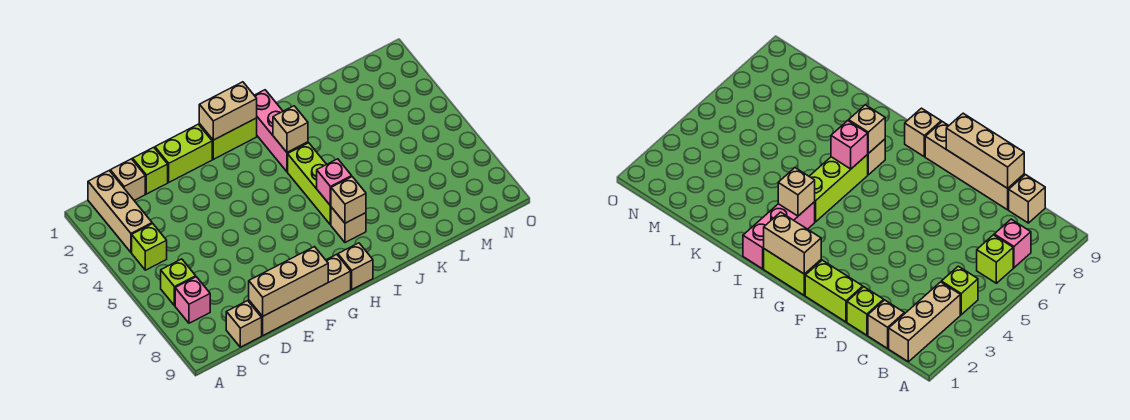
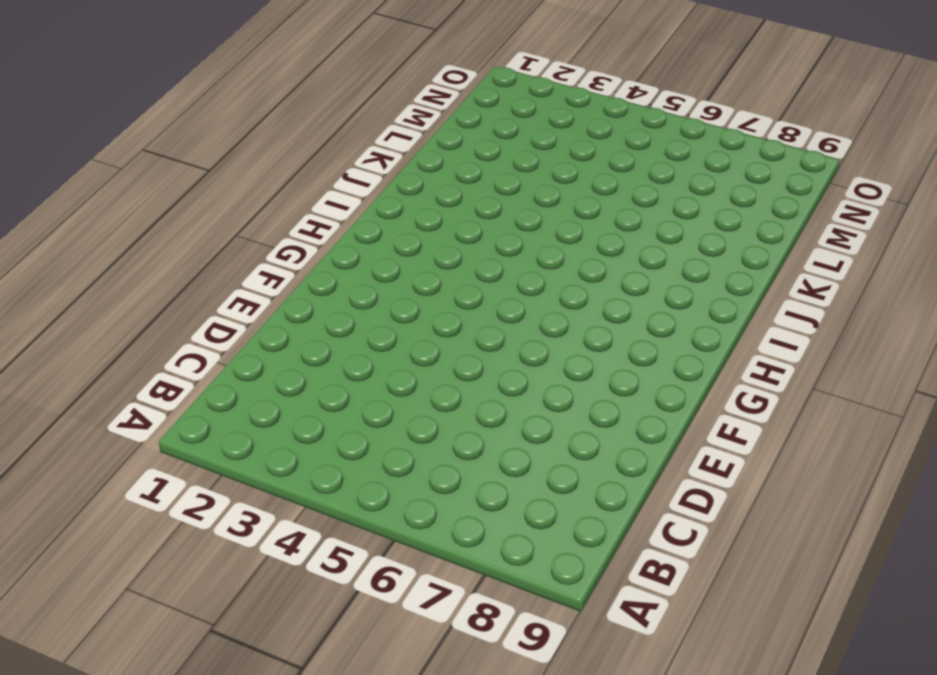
none -> tan 1x3 brick [88,171,152,252]
none -> lime 1x1 brick [132,224,167,270]
none -> lime 1x1 brick [161,259,196,306]

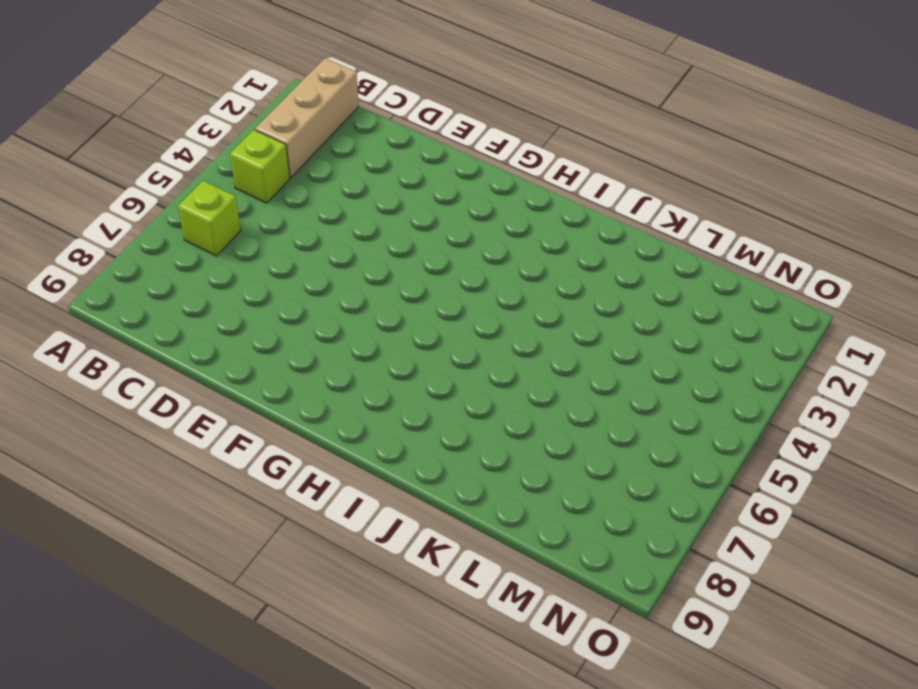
none -> pink 1x1 brick [175,277,210,323]
none -> tan 1x1 brick [110,159,145,200]
none -> tan 1x1 brick [226,301,262,347]

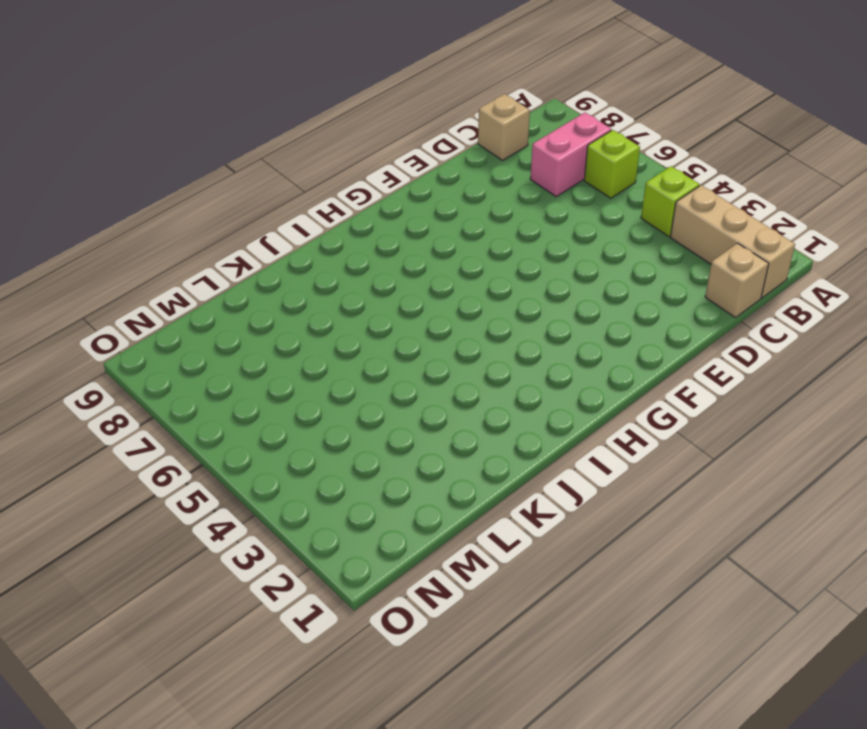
pink 1x2 brick [530,113,611,197] -> pink 1x1 brick [175,277,210,323]
none -> lime 1x1 brick [133,147,168,194]
none -> tan 1x4 brick [249,254,351,335]
none -> lime 1x2 brick [155,124,212,182]

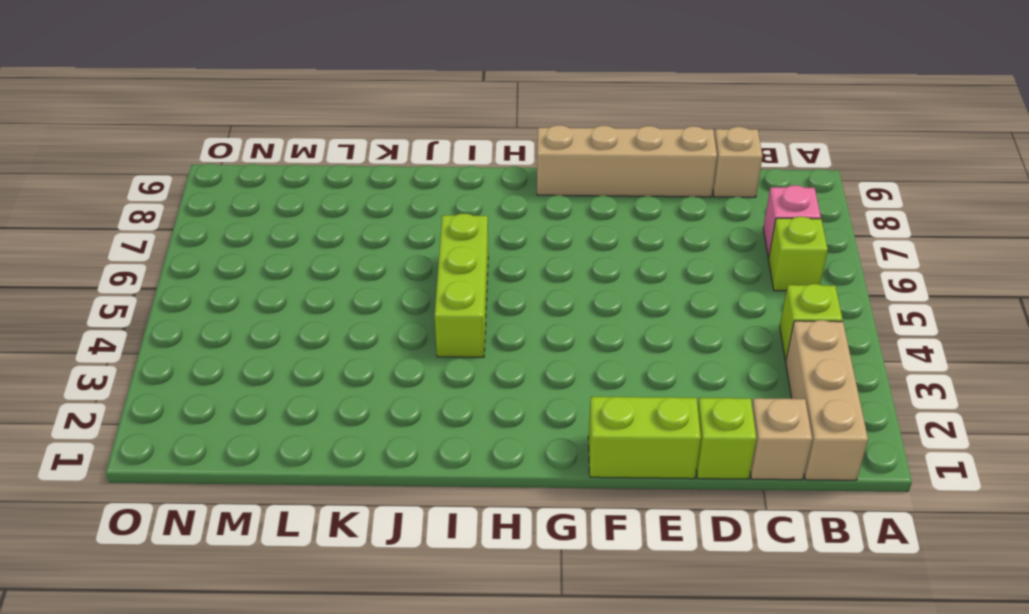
none -> lime 1x2 brick [199,118,257,159]
none -> tan 1x1 brick [338,243,373,289]
none -> pink 1x3 brick [254,90,308,172]

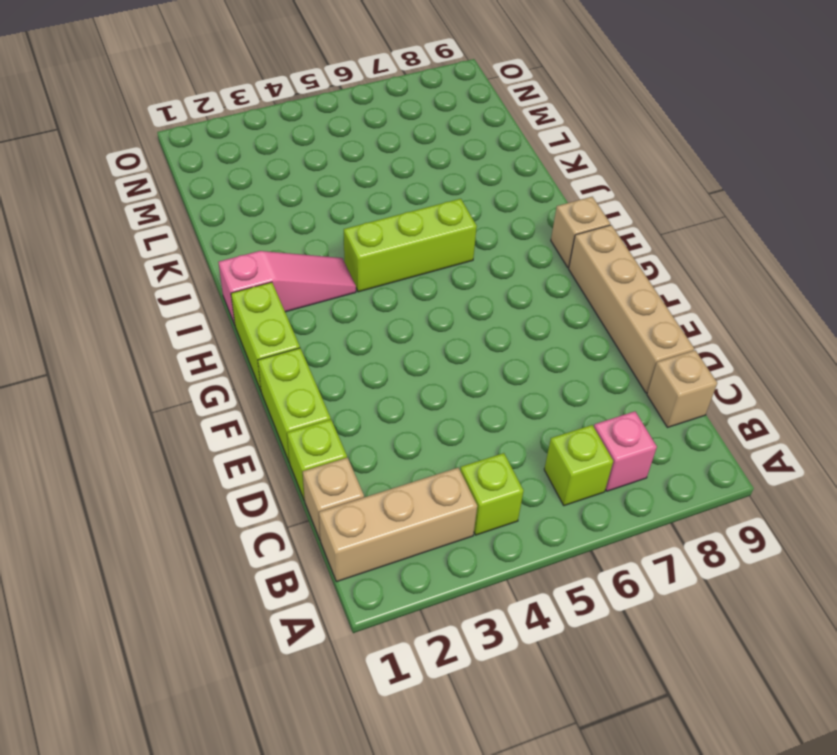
pink 1x3 slope [218,251,356,325] -> pink 1x3 brick [254,90,308,172]
none -> tan 1x1 brick [331,207,366,243]
none -> tan 1x3 brick [249,247,328,316]
none -> tan 1x2 brick [199,82,257,140]

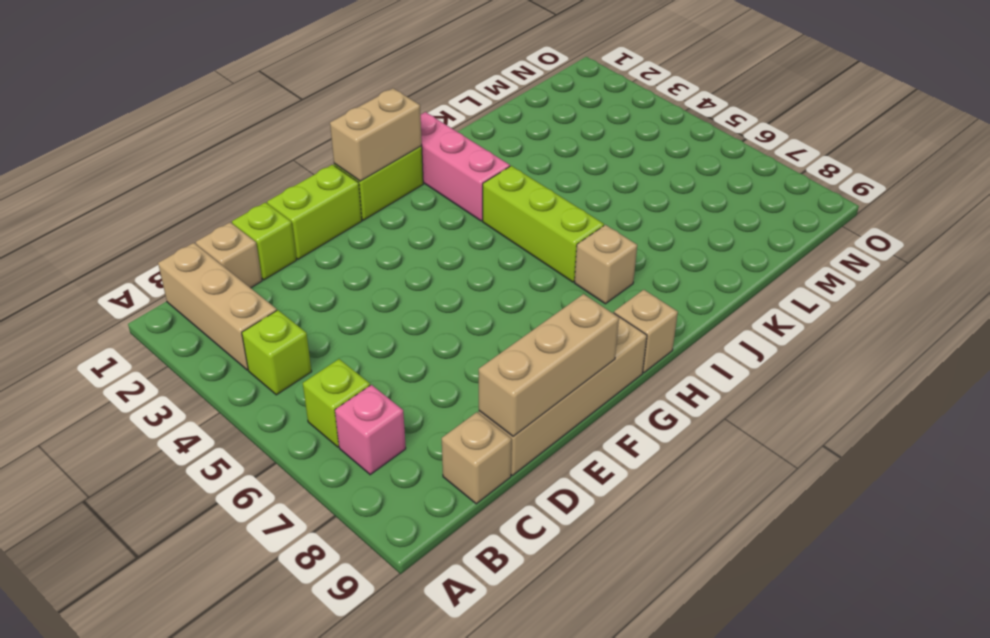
none -> tan 1x1 brick [273,106,308,152]
none -> pink 1x1 brick [317,159,352,206]
none -> tan 1x1 brick [331,177,366,223]

